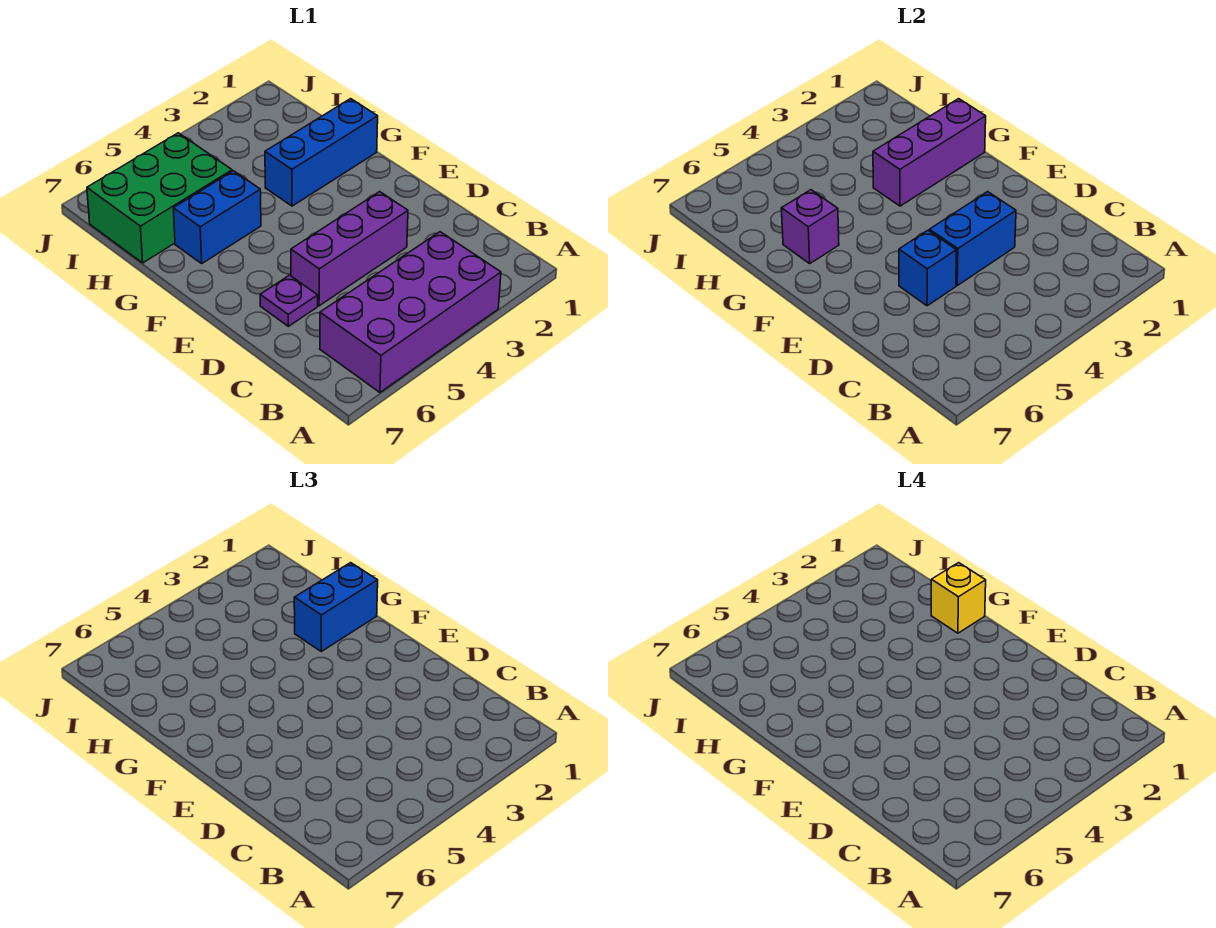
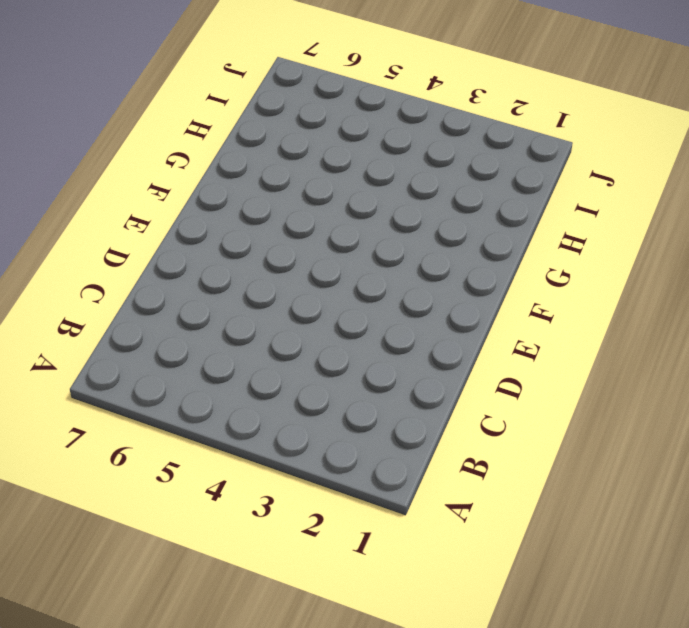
none -> purple 2x4 brick [320,232,501,392]
none -> purple 1x3 brick [291,192,408,306]
none -> purple 1x1 plate [260,275,318,326]

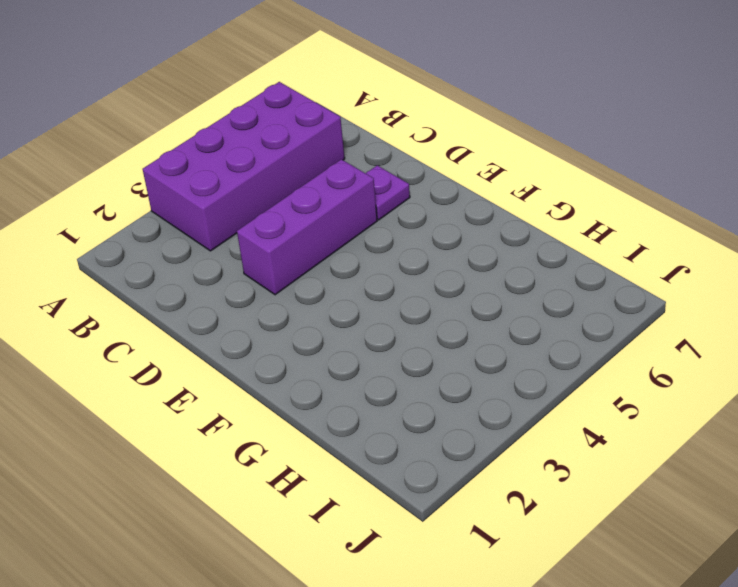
none -> blue 1x3 brick [265,99,378,206]
none -> blue 1x2 brick [173,171,261,264]
none -> green 2x3 brick [87,133,232,263]

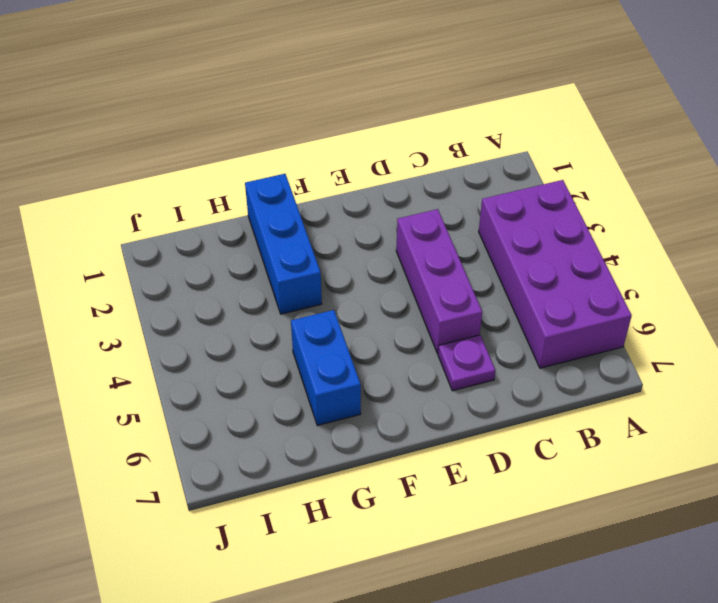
none -> green 2x3 brick [87,133,232,263]
none -> blue 1x2 brick [929,192,1016,285]
none -> blue 1x1 brick [899,230,956,306]

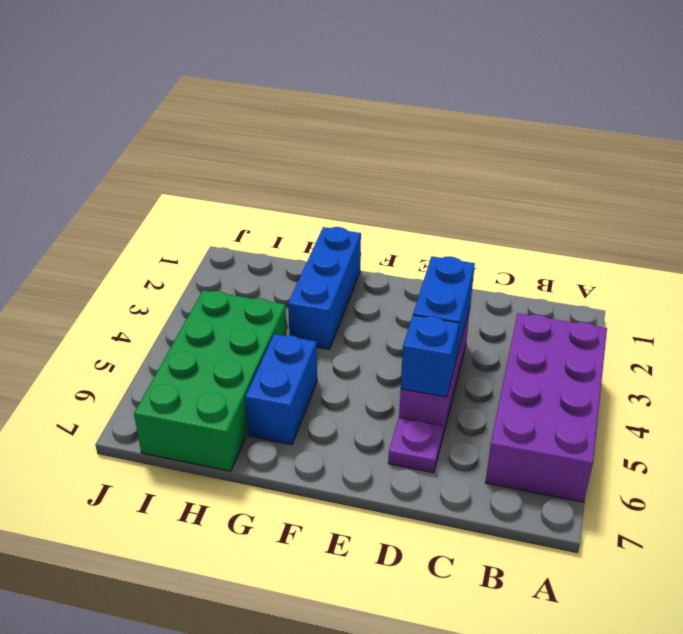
green 2x4 brick [134,290,287,471] -> green 2x3 brick [87,133,232,263]
none -> purple 1x3 brick [873,99,986,206]
none -> purple 1x1 brick [781,190,839,264]
none -> blue 1x2 brick [294,563,378,651]

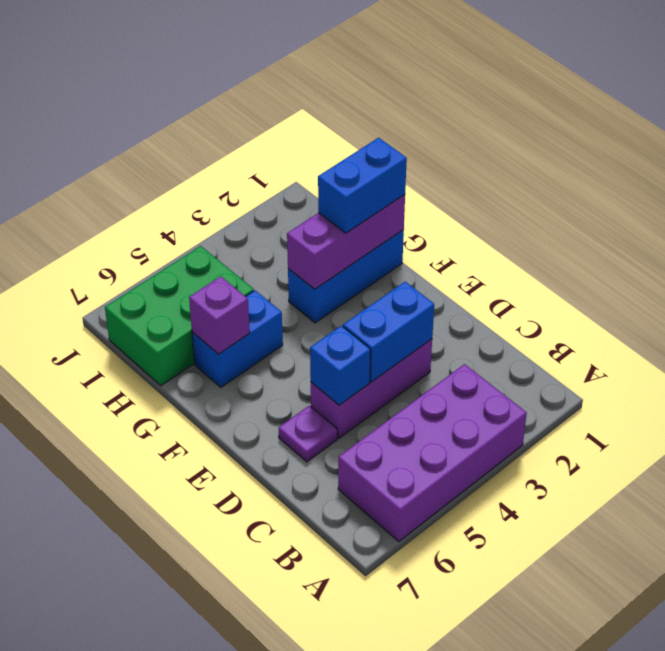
none -> yellow 1x1 brick [931,563,986,633]

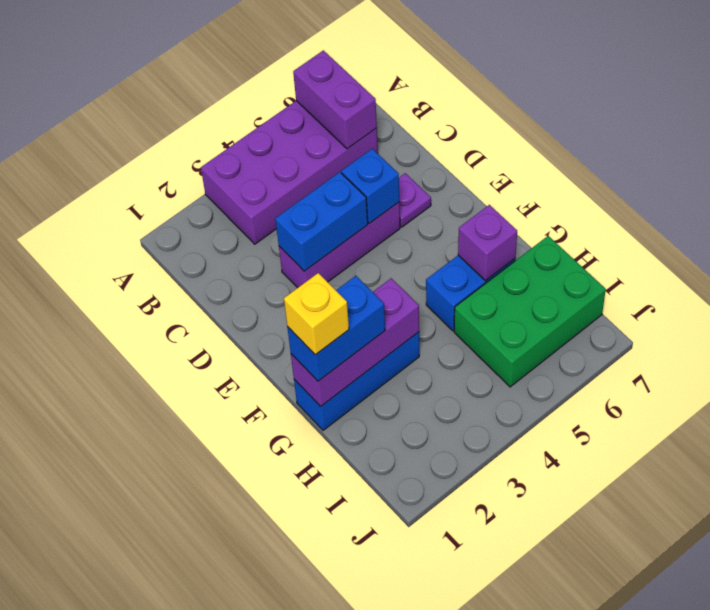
purple 1x2 brick [293,50,377,149] -> none

